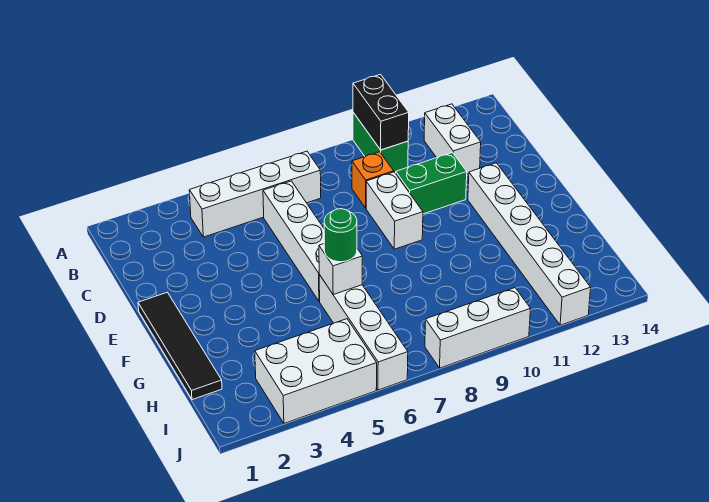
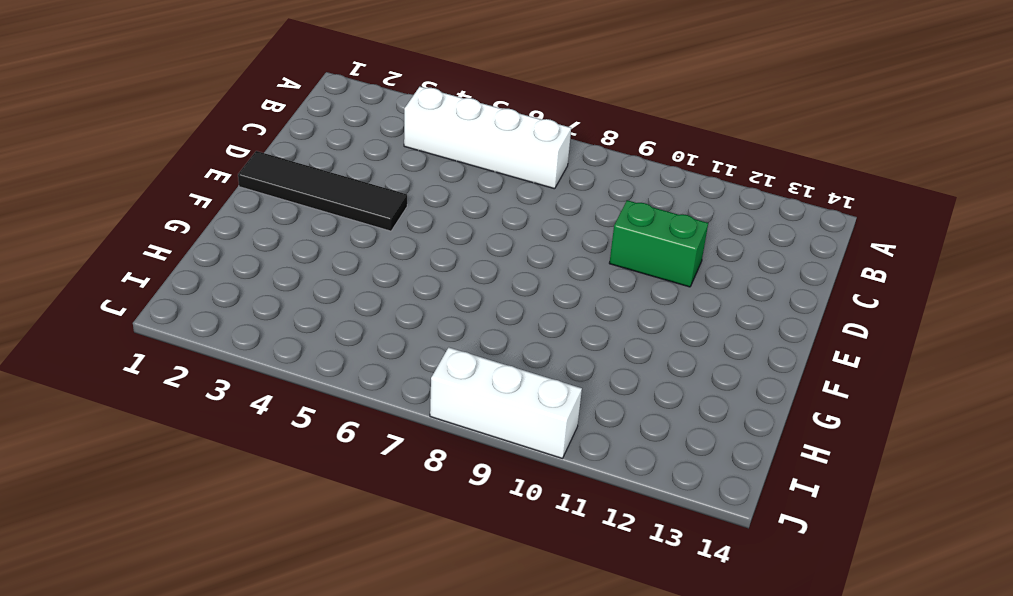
black 1x4 tile [238,151,407,231] -> black 1x4 tile turned to [138,292,222,400]
none -> green 1x2 brick [353,113,408,173]
none -> white 1x2 brick [424,104,481,174]
none -> white 1x4 brick [263,181,324,301]

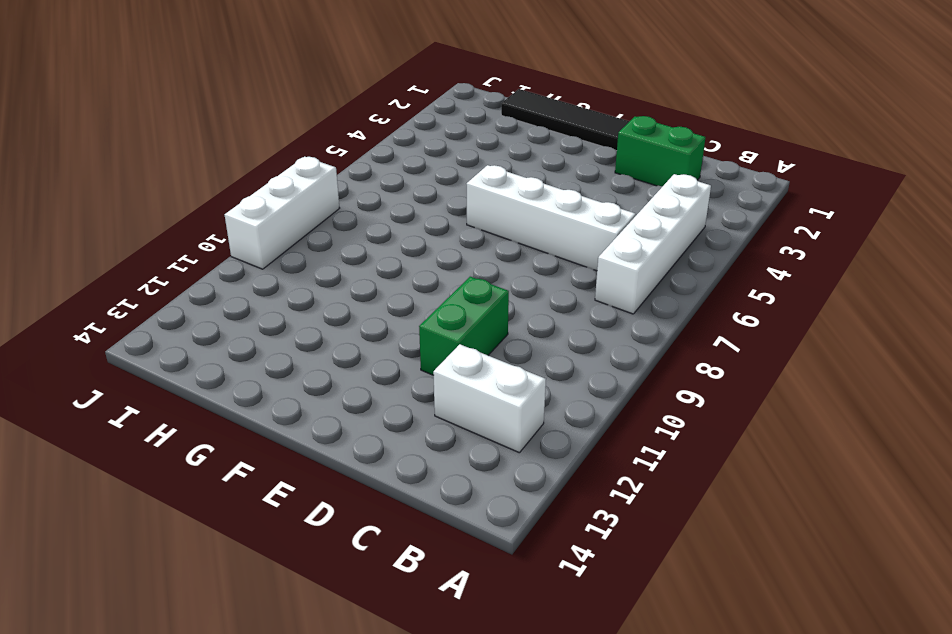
green 1x2 brick [615,116,706,186] -> green 1x2 brick moved to [353,113,408,173]
none -> orange 1x1 brick [352,152,394,208]
none -> white 1x2 brick [366,172,423,249]
none -> white 1x6 brick [468,163,591,325]

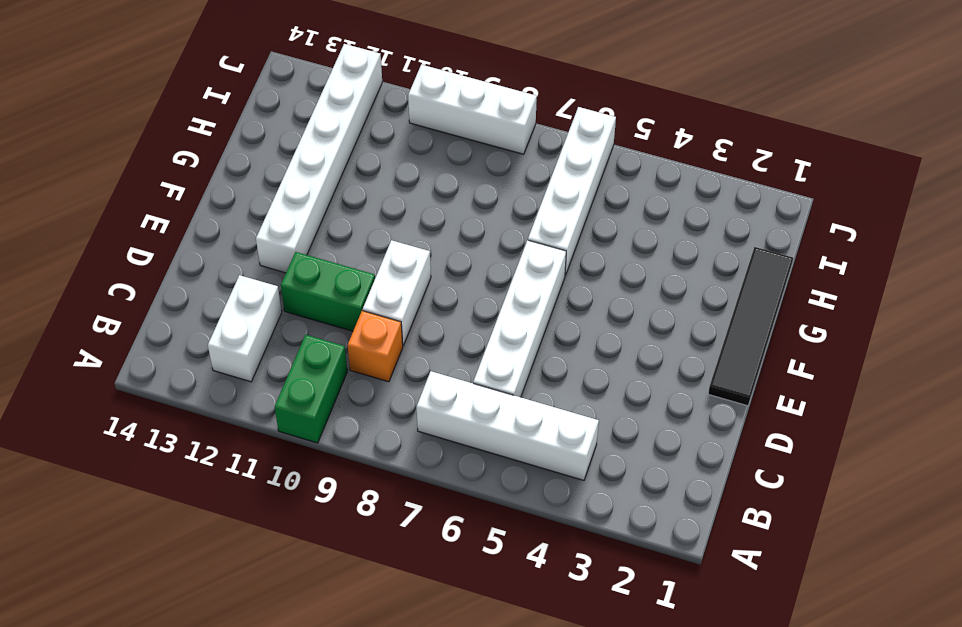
none -> white 2x3 brick [255,319,377,424]
none -> black 1x2 brick [353,75,409,150]
none -> white 1x1 brick [319,244,362,294]

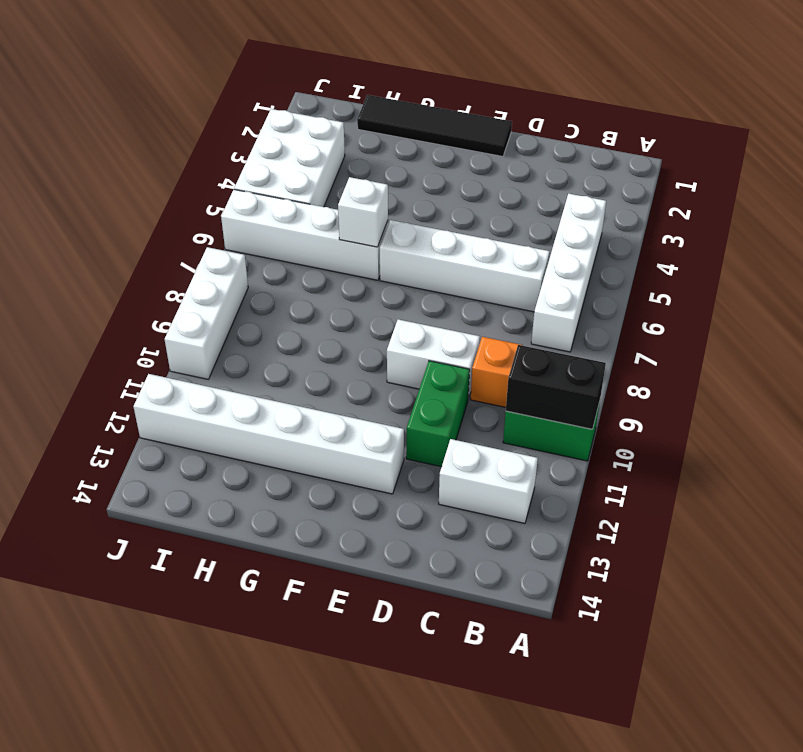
none -> green 1x1 round brick [324,209,357,262]

